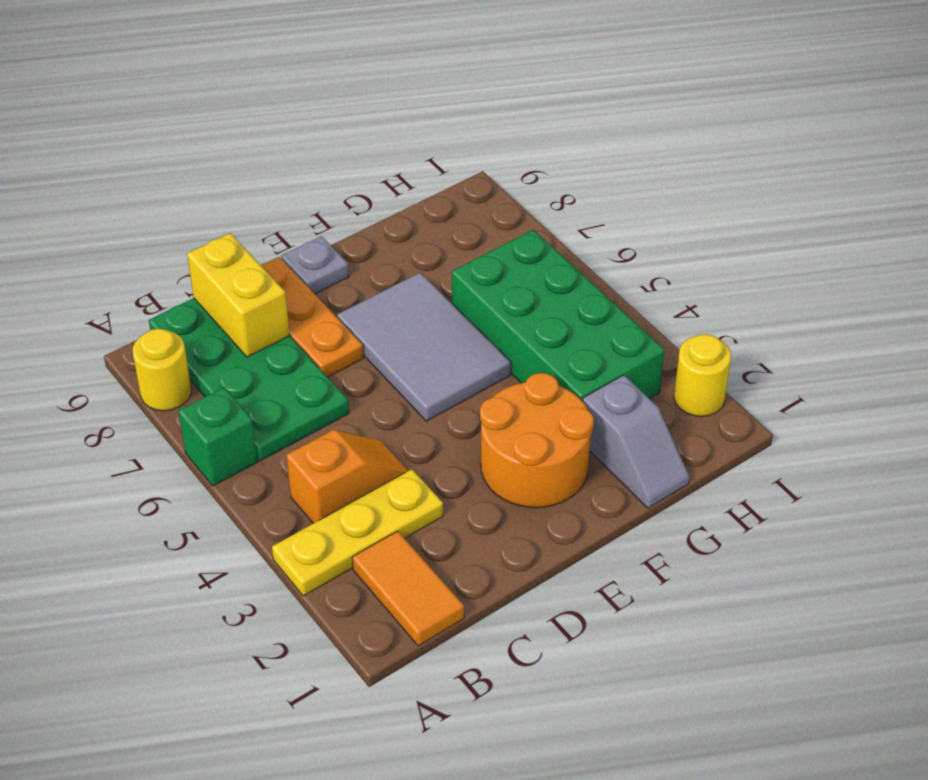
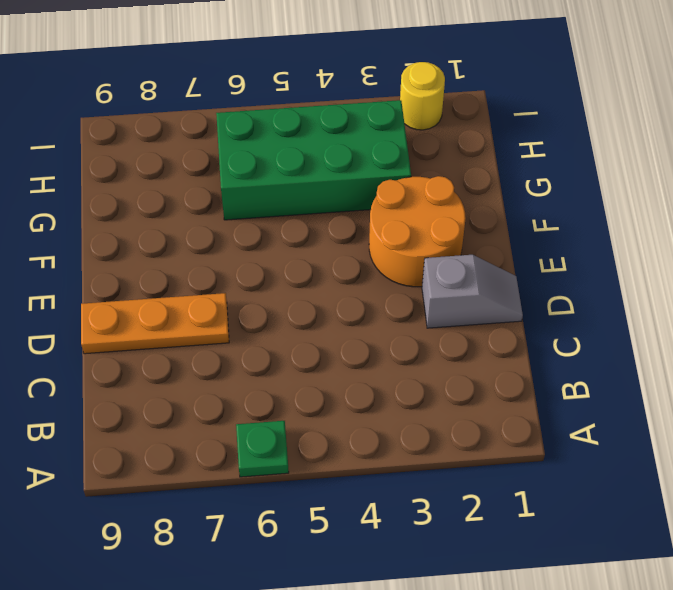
green 1x1 plate [236,421,289,477] -> green 1x1 brick [178,387,257,486]
grey 1x2 slope [422,255,523,328] -> grey 1x2 slope moved to [582,375,690,508]
none -> yellow 1x3 plate [272,469,443,596]
none -> yellow 1x1 round brick [133,329,191,411]
none -> orange 1x2 tile [352,531,464,646]

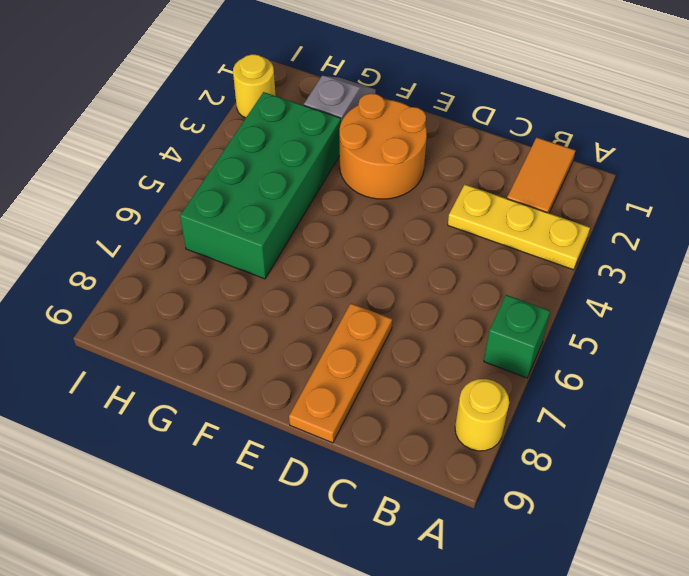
none -> orange 1x2 slope [286,430,408,523]
none -> green 2x4 plate [149,298,349,461]
none -> grey 2x3 tile [337,273,511,421]

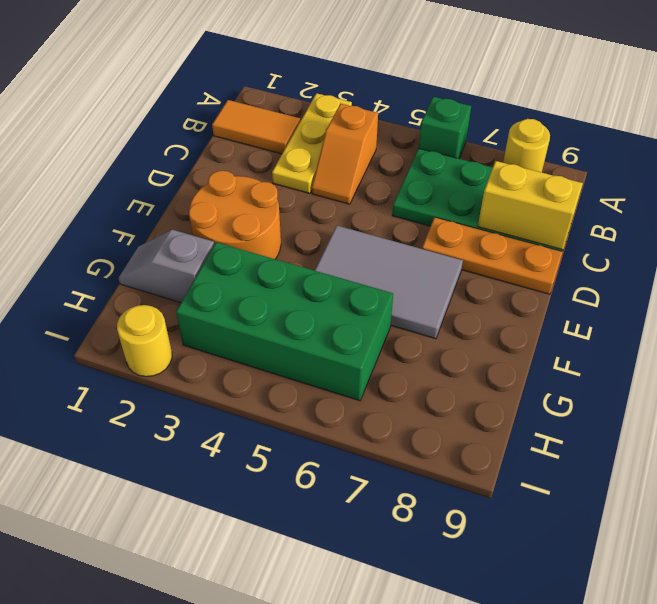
none -> grey 1x1 plate [281,236,349,294]

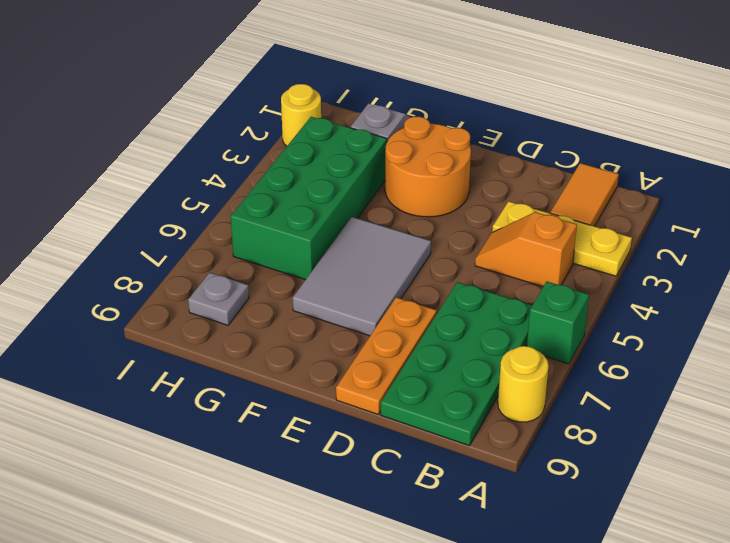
grey 1x1 plate [188,273,249,325] -> grey 1x1 plate moved to [281,236,349,294]
none -> yellow 1x2 brick [187,233,290,357]

